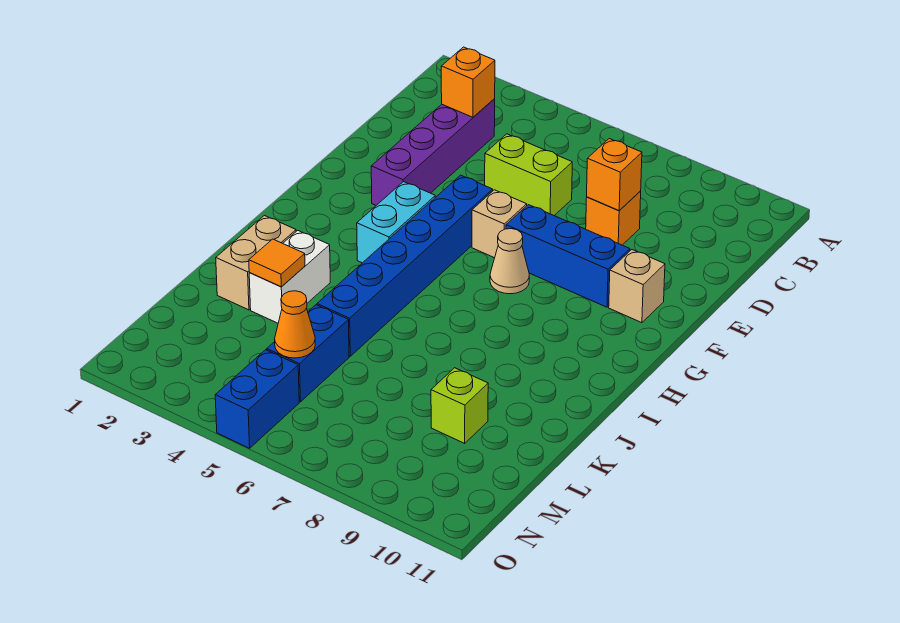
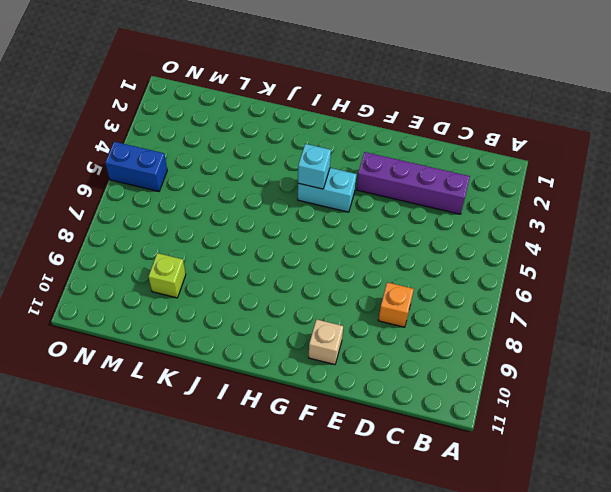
cyan 1x1 brick [298,144,331,189] -> none
none -> lime 1x2 brick [485,134,572,215]
none -> blue 1x6 brick [317,175,493,356]
none -> tan 1x1 brick [472,190,527,258]

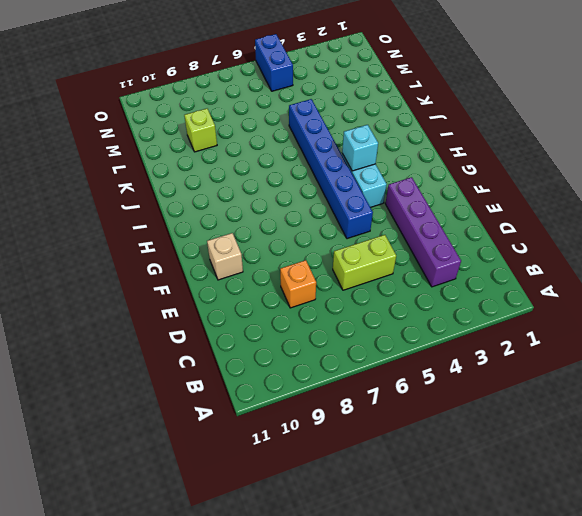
cyan 1x1 brick [342,125,378,171] -> none
none -> tan 1x1 brick [472,190,527,258]
none -> blue 1x3 brick [506,205,630,307]
none -> tan 1x1 cone [490,229,529,294]

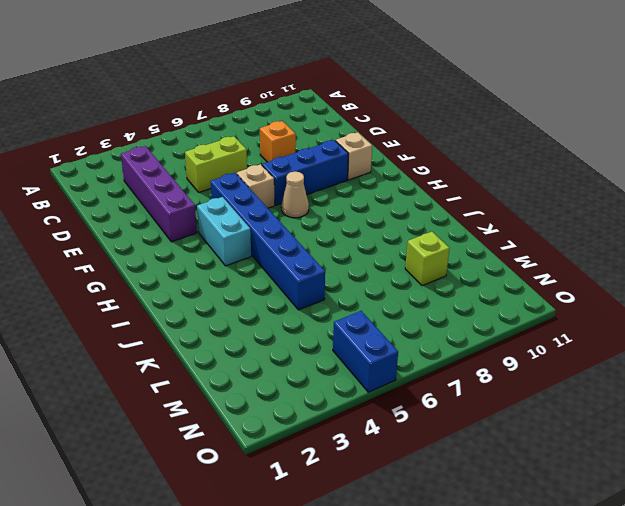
none -> tan 1x2 brick [216,216,296,310]
none -> white 1x2 brick [249,231,330,323]
none -> blue 1x2 brick [267,305,349,402]

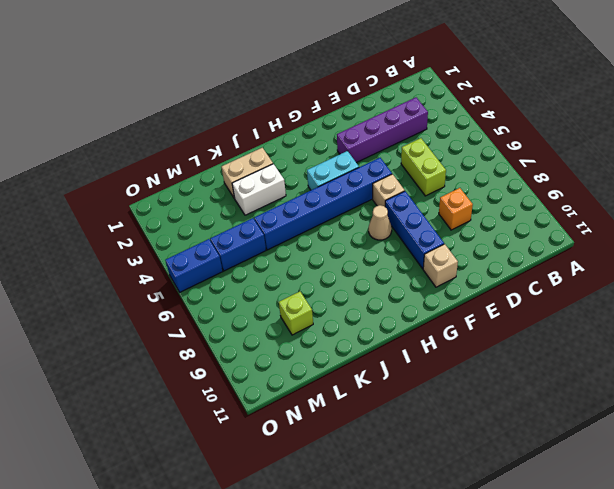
none -> orange 1x1 brick [441,47,495,117]
none -> orange 1x1 brick [587,138,642,211]
none -> orange 1x1 tile [249,239,305,287]

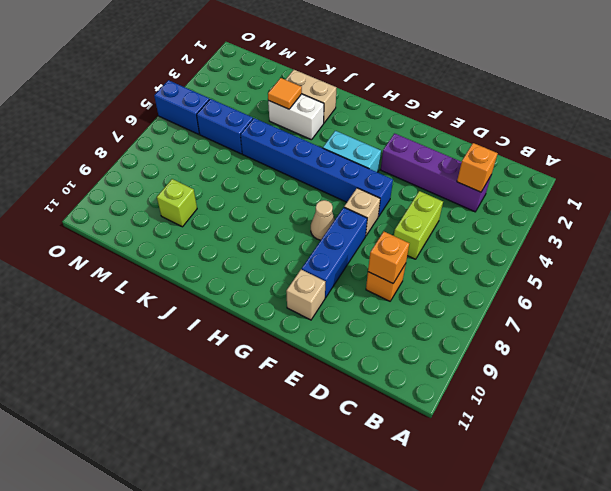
none -> orange 1x1 cone [274,291,315,358]

